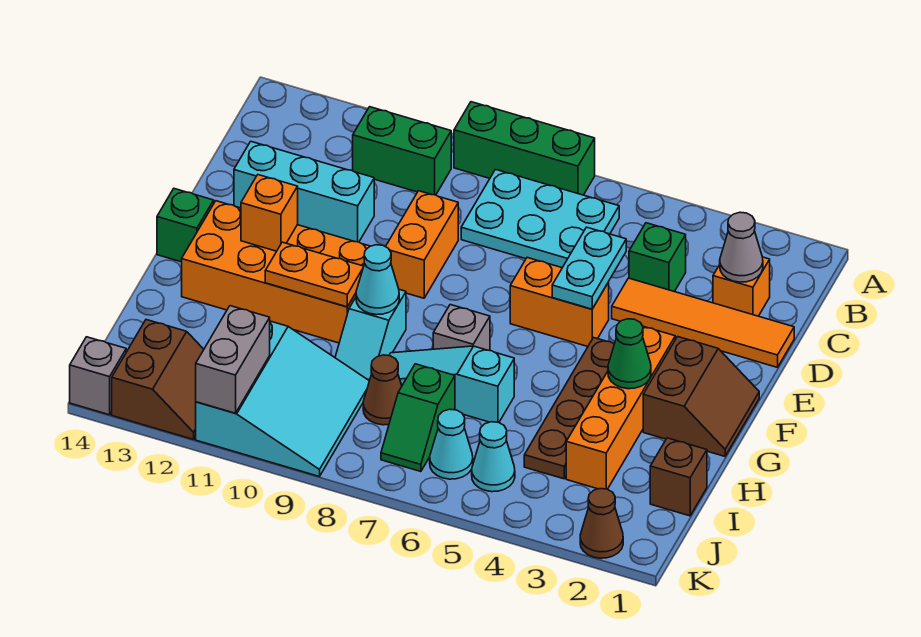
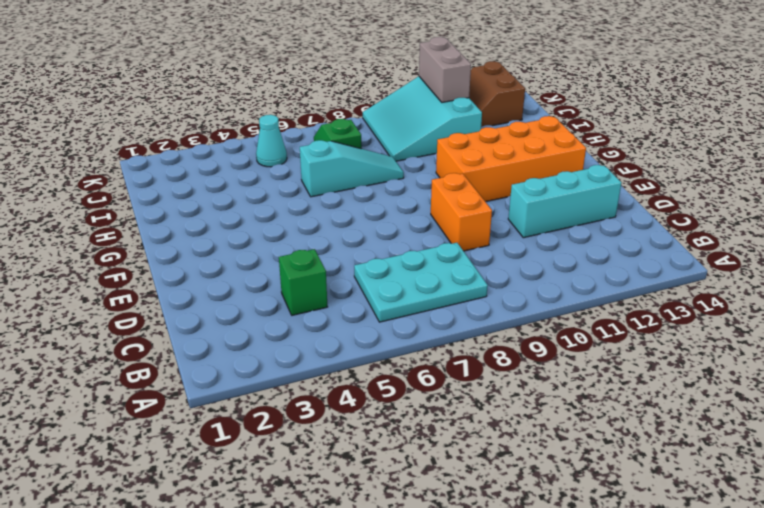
none -> green 1x3 brick [454,102,595,195]
none -> green 1x2 brick [353,107,451,195]
none -> orange 1x1 brick [713,257,770,316]
none -> orange 1x4 tile [612,278,794,367]

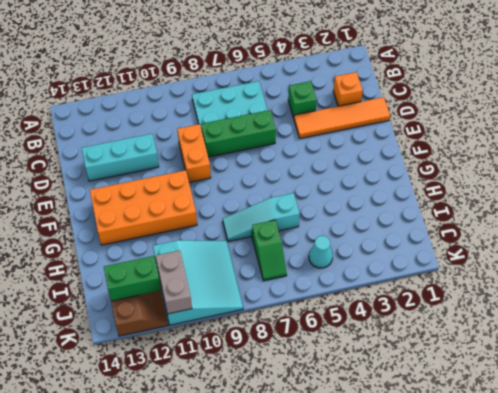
green 1x3 brick [201,110,276,157] -> green 1x3 brick moved to [454,102,595,195]
green 1x2 brick [104,256,161,301] -> green 1x2 brick moved to [353,107,451,195]
none -> orange 1x2 brick [510,258,609,347]
none -> brown 2x2 slope [643,337,759,456]
none -> orange 1x4 brick [566,326,675,489]
none -> brown 1x4 plate [524,338,614,479]

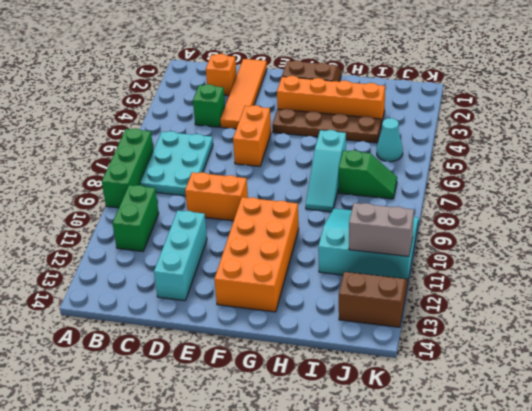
none -> green 1x1 brick [157,189,214,262]
none -> grey 1x1 brick [433,305,490,351]
none -> cyan 1x2 slope [335,290,406,381]
none -> brown 1x1 brick [650,438,707,516]

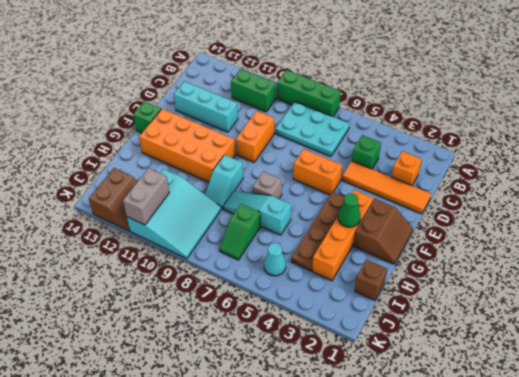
none -> brown 1x1 cone [363,355,402,425]
none -> cyan 1x1 cone [430,409,473,479]
none -> brown 1x1 cone [580,489,623,558]
none -> grey 1x1 brick [70,337,126,415]

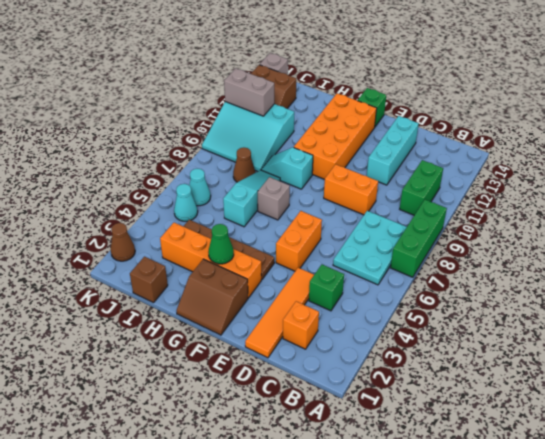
none -> green 1x2 slope [381,364,455,472]
none -> grey 1x1 cone [720,212,763,282]
none -> cyan 1x2 plate [552,227,626,309]
none -> orange 1x1 brick [241,175,298,251]

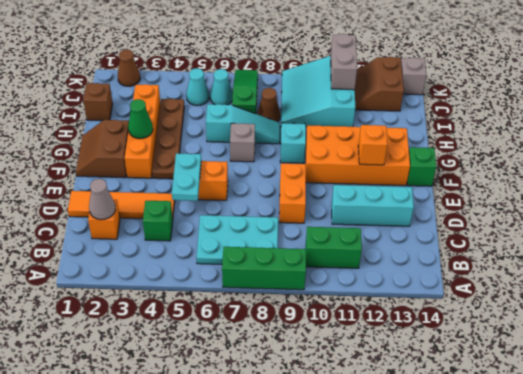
green 1x3 slope [232,70,258,114] -> green 1x2 slope [381,364,455,472]
none -> cyan 1x1 cone [356,245,399,315]
none -> orange 1x2 plate [265,242,364,307]

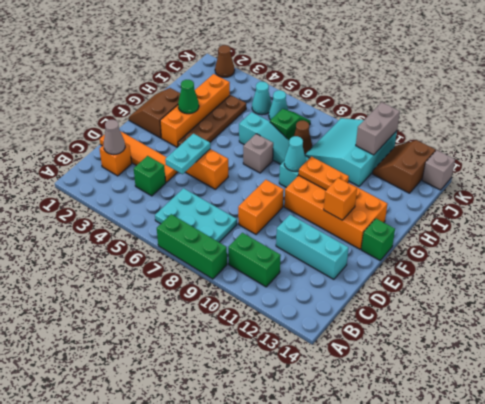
none -> brown 1x1 brick [650,438,707,516]

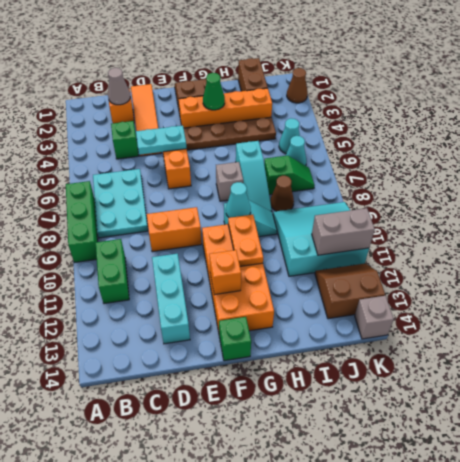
brown 1x2 brick [238,58,268,91] -> brown 1x1 brick [650,438,707,516]

